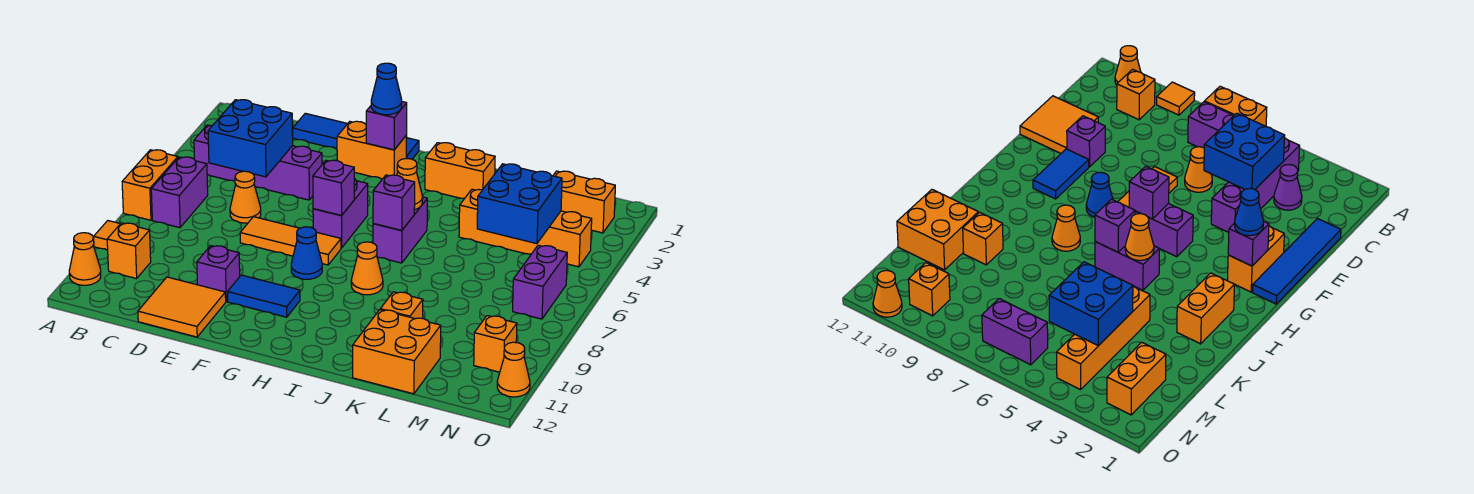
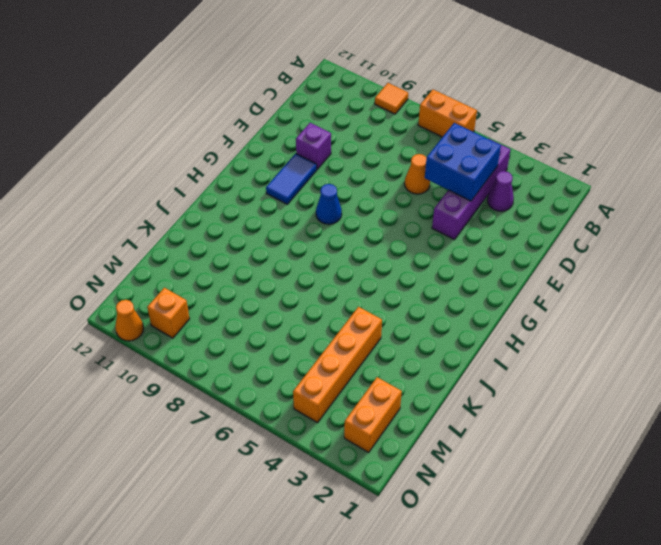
none -> orange 1x1 cone [69,233,101,285]
none -> purple 1x2 brick [151,157,208,228]
none -> orange 1x1 brick [107,223,151,279]
none -> blue 1x4 tile [292,113,419,159]

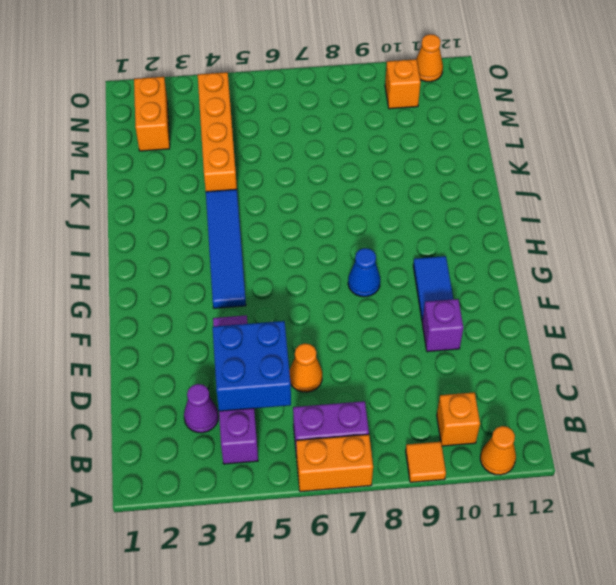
blue 1x4 tile [206,189,246,308] -> blue 1x4 tile moved to [292,113,419,159]
none -> orange 2x2 tile [138,277,226,337]
none -> orange 1x3 tile [240,217,341,265]
none -> orange 1x2 brick [337,121,407,179]
none -> purple 1x2 brick [313,179,368,248]

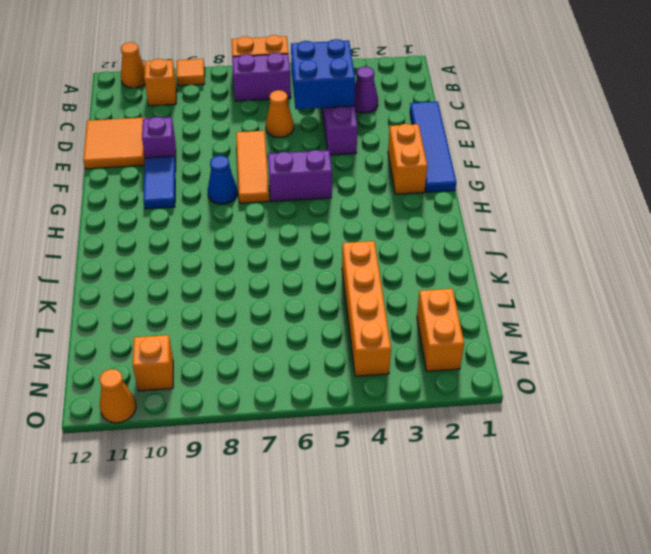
none -> orange 1x2 brick [425,143,495,198]
none -> purple 1x2 brick [373,197,427,263]
none -> orange 1x1 cone [351,242,383,295]
none -> orange 1x1 brick [380,292,423,319]

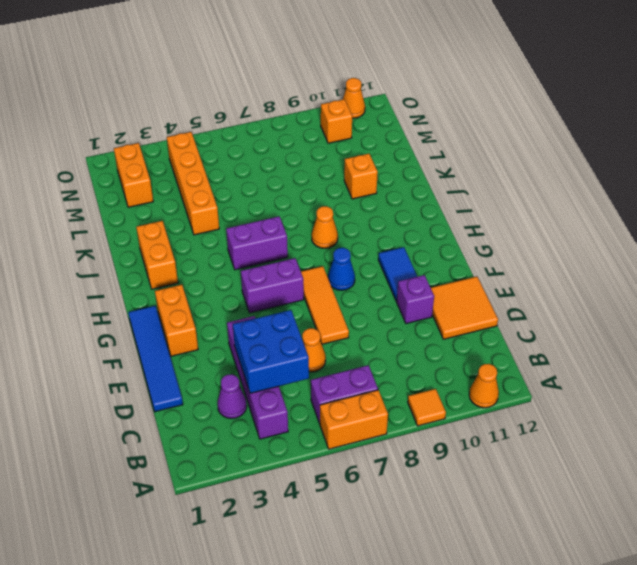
none -> orange 1x1 brick [107,223,151,279]
none -> orange 2x2 brick [353,310,441,394]
none -> purple 1x2 brick [513,245,567,319]
none -> purple 1x1 brick [366,102,407,150]

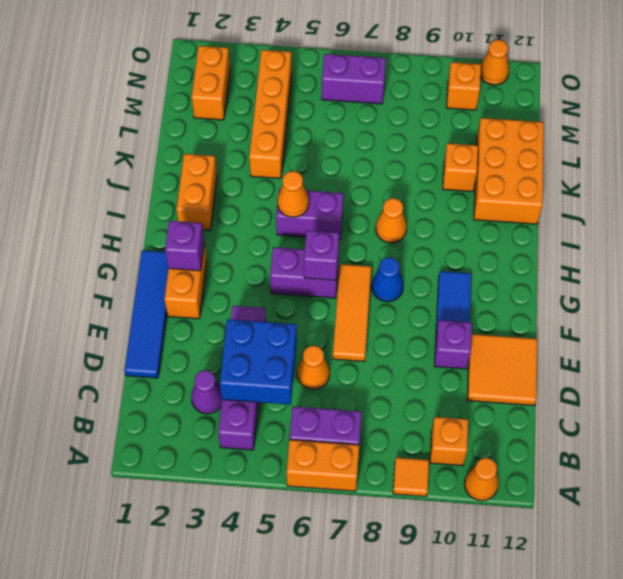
orange 2x3 brick [474,118,544,224] -> orange 2x2 brick [353,310,441,394]
none -> purple 1x1 brick [373,175,415,231]
none -> blue 2x2 brick [477,164,562,244]
none -> blue 1x1 cone [371,63,402,115]

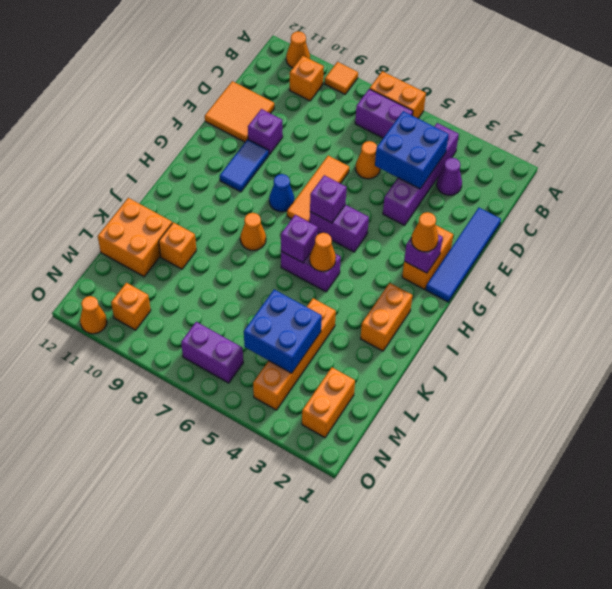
orange 1x1 cone [411,212,438,252] -> blue 1x1 cone [371,63,402,115]

